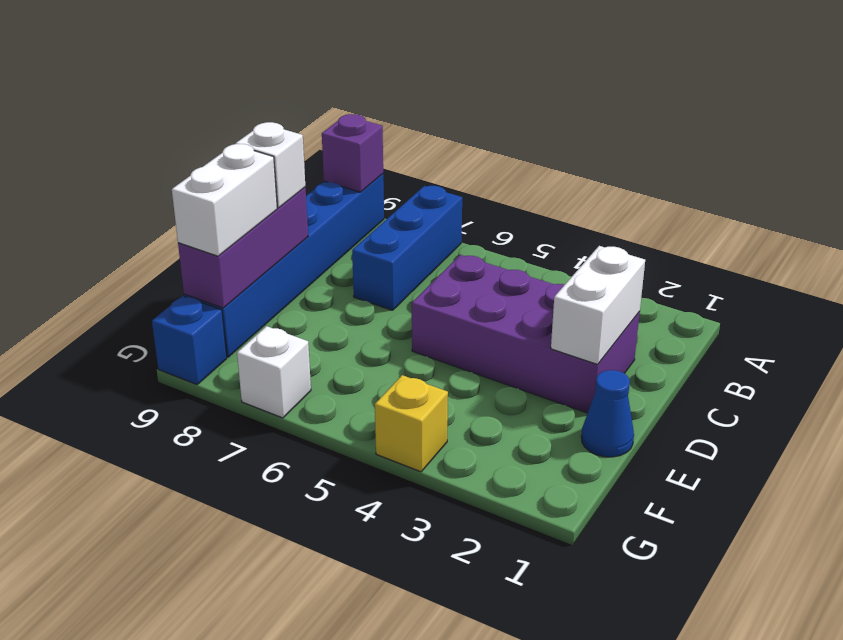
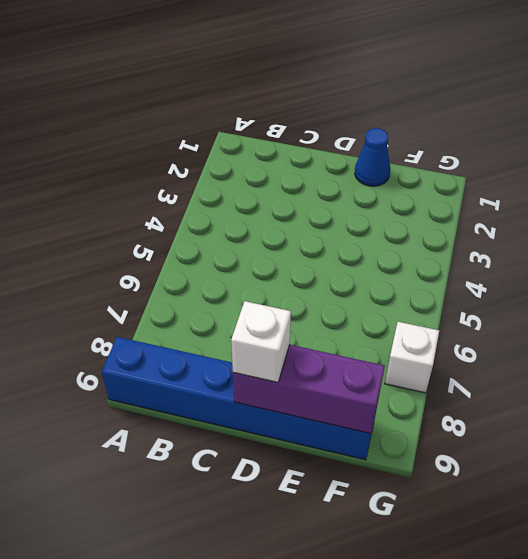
none -> blue 1x3 brick [352,186,462,310]
none -> purple 2x4 brick [412,255,640,413]
none -> yellow 1x1 brick [375,375,448,472]

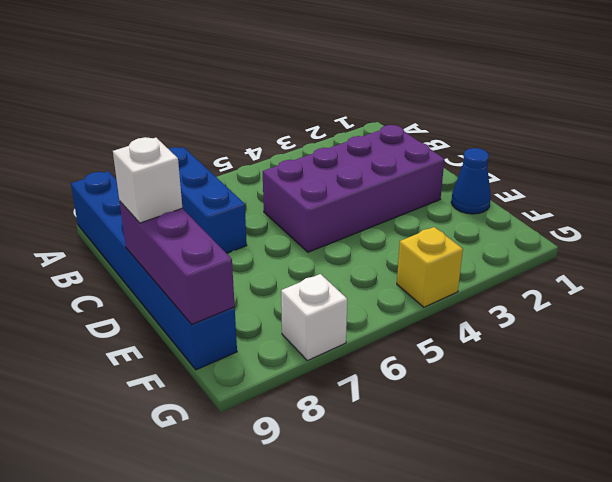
none -> blue 1x1 brick [152,296,227,384]
none -> purple 1x1 brick [322,114,383,192]
none -> white 1x2 brick [551,246,645,364]

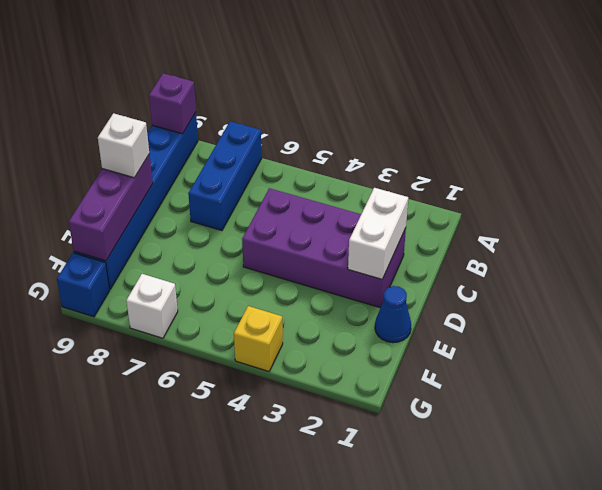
none -> white 1x2 brick [172,144,277,256]

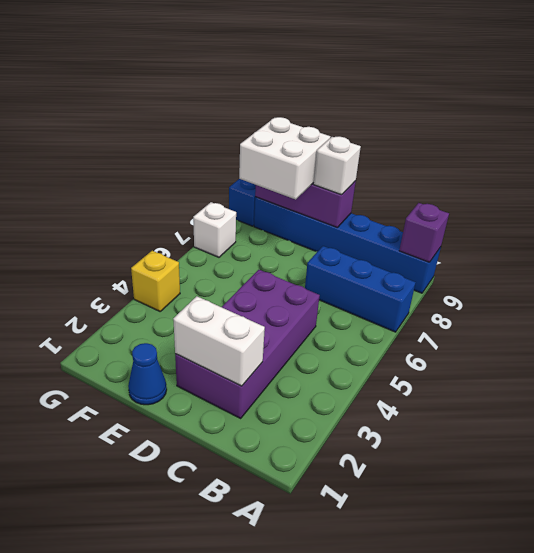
white 2x2 brick [239,117,330,199] -> white 1x2 brick [172,144,277,256]

